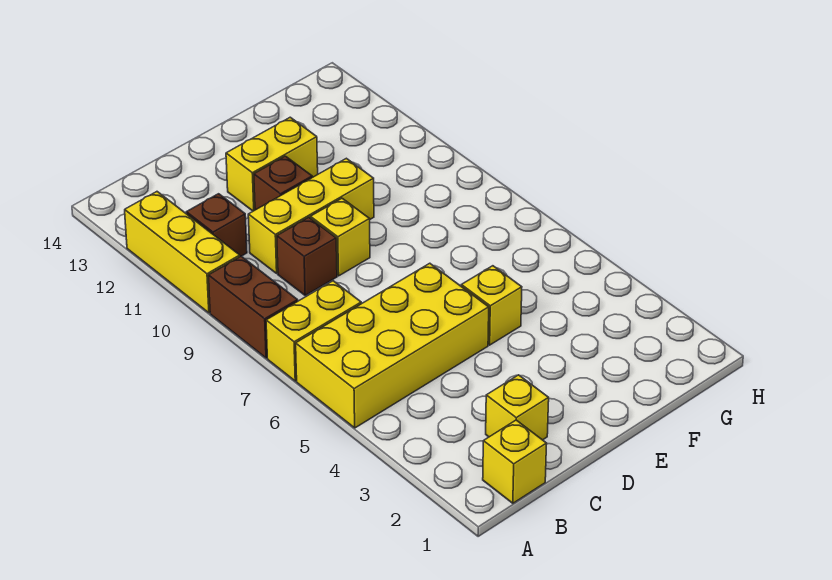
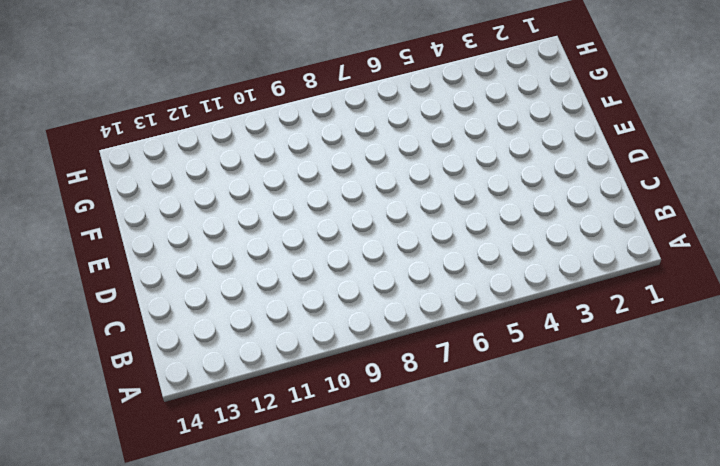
none -> yellow 2x4 brick [296,263,489,428]
none -> yellow 1x2 brick [266,281,361,381]
none -> brown 1x2 brick [208,256,298,358]

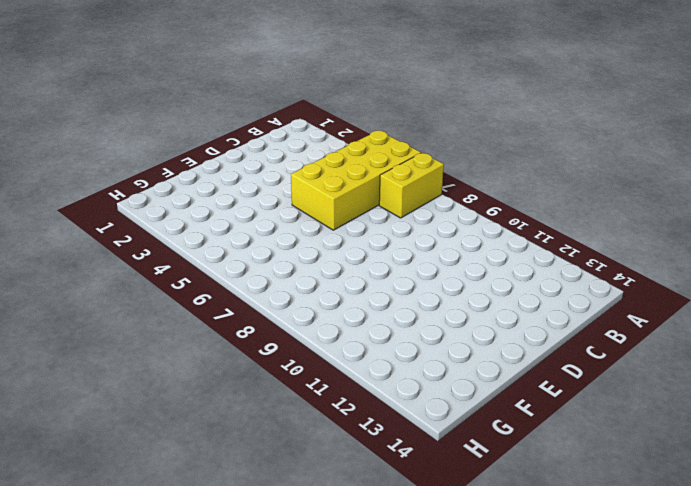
none -> brown 1x2 brick [208,256,298,358]
none -> yellow 1x3 brick [125,192,240,313]
none -> yellow 1x1 brick [483,420,547,503]

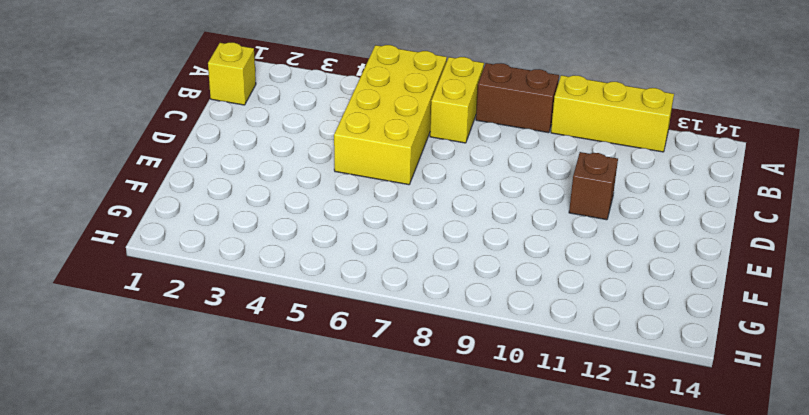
none -> brown 1x1 brick [186,194,247,256]
none -> yellow 1x1 brick [486,375,549,440]
none -> brown 1x1 brick [277,217,337,295]

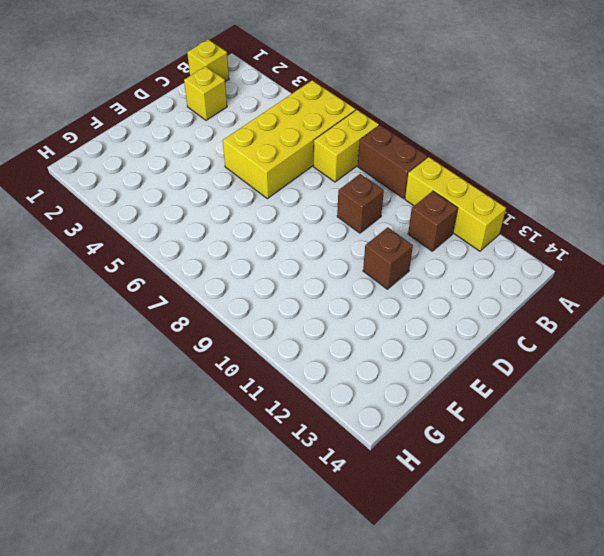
none -> yellow 1x3 brick [248,158,374,273]
none -> yellow 1x1 brick [310,198,370,276]
none -> yellow 1x2 brick [226,117,318,211]

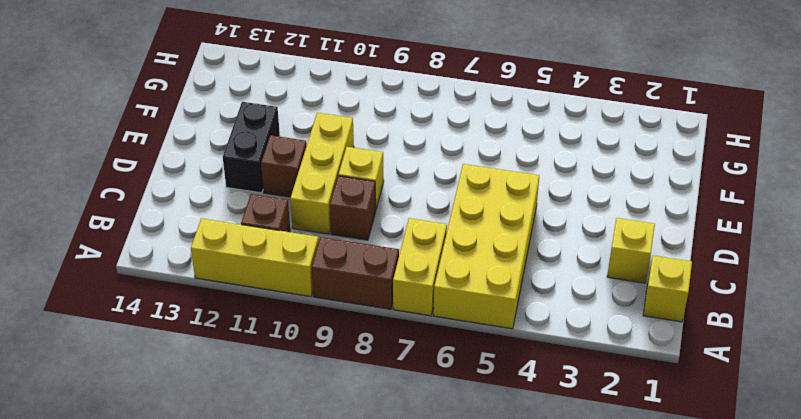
black 1x2 brick [223,102,280,193] -> yellow 1x2 brick [226,117,318,211]
none -> yellow 1x1 brick [461,266,522,345]

